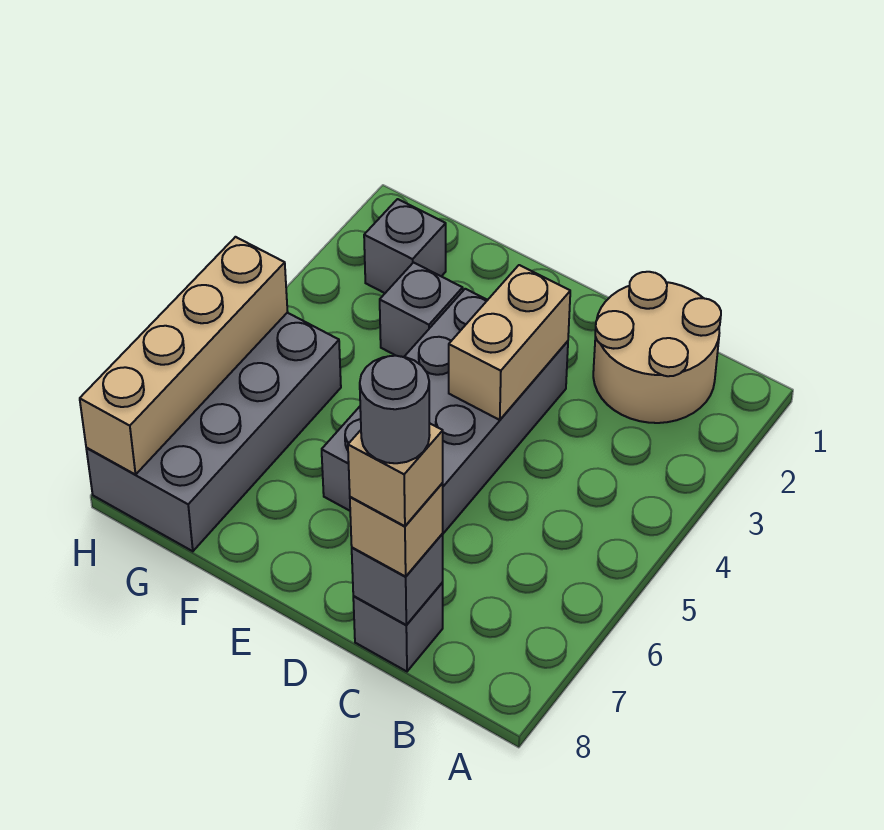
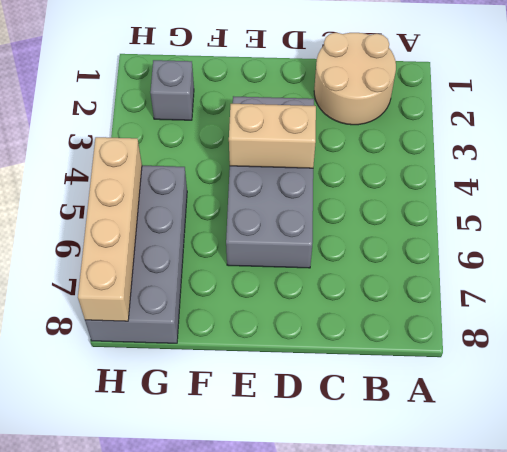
tan 1x2 brick [229,104,316,168] -> tan 1x2 brick turned to [449,265,570,420]
none -> grey 1x1 brick [353,582,443,671]
none -> grey 1x1 brick [380,263,463,357]
none -> grey 1x1 brick [352,533,443,625]

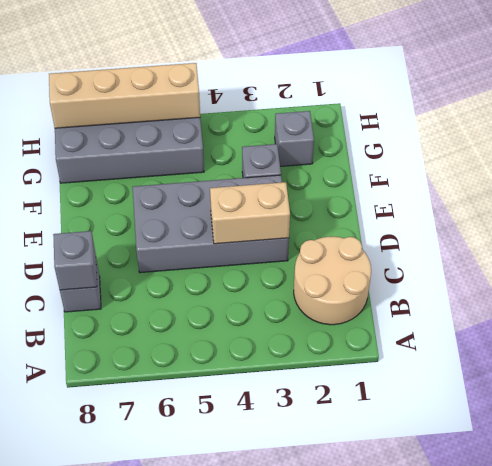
none -> tan 1x1 brick [350,483,443,577]
none -> tan 1x1 brick [348,423,443,526]
none -> grey 1x1 round brick [360,356,430,463]

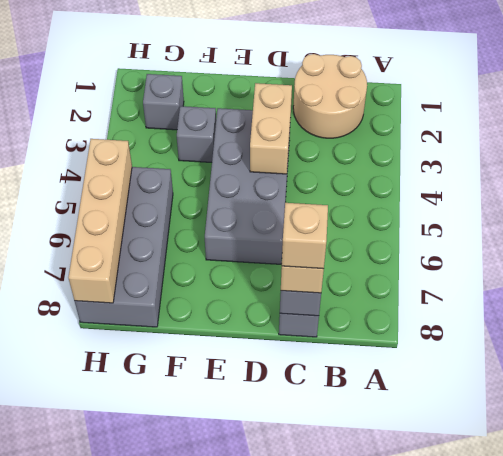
none -> grey 1x1 round brick [360,356,430,463]

